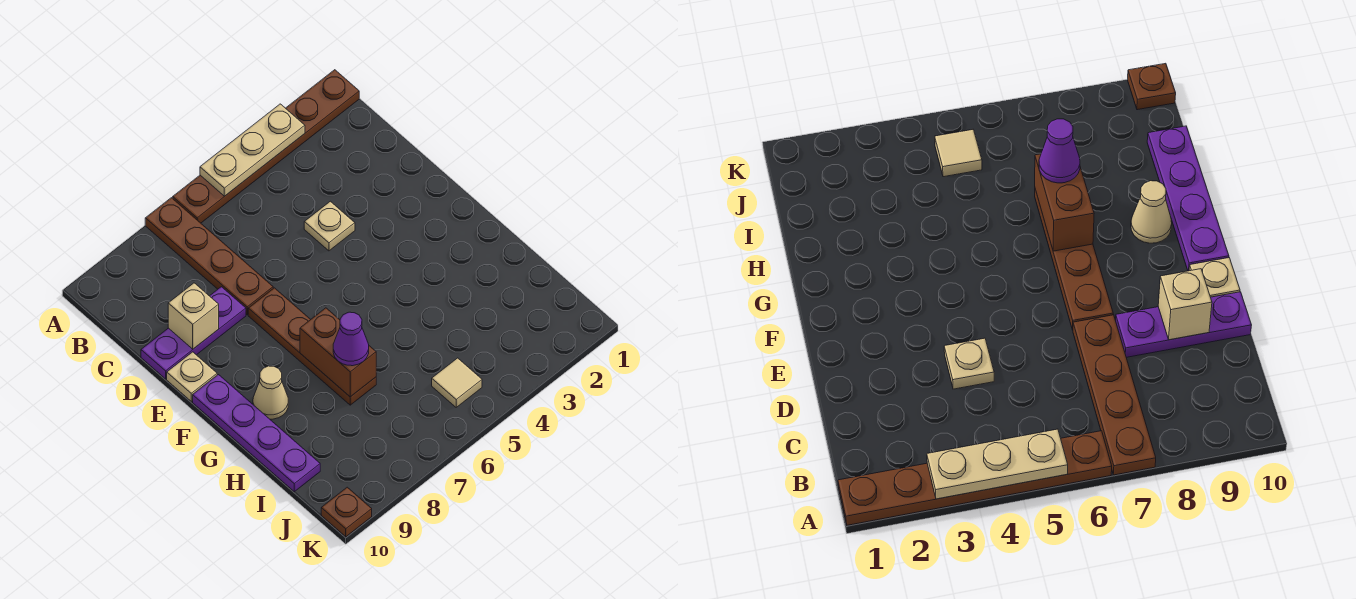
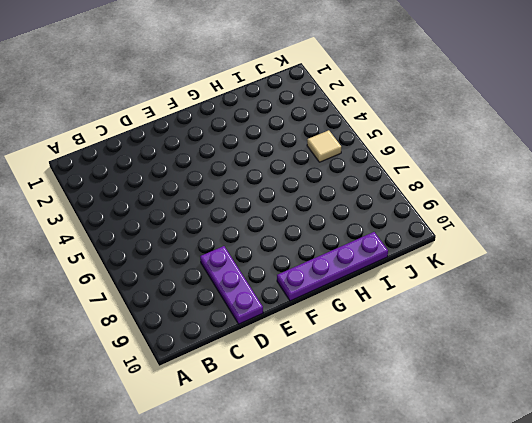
none -> brown 1x6 plate [173,70,359,223]
none -> brown 1x4 plate [145,198,273,315]
none -> tan 1x1 plate [304,201,355,251]

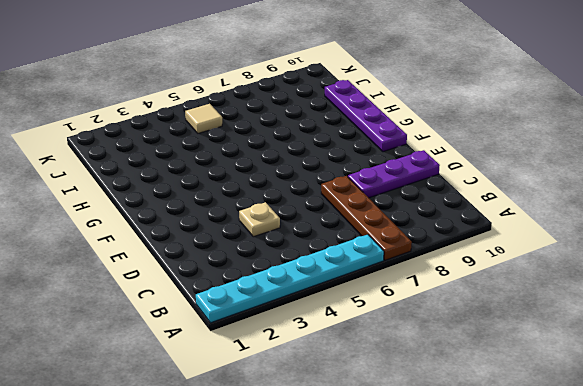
cyan 1x6 plate [196,235,384,323] -> brown 1x6 plate [173,70,359,223]
none -> brown 1x4 plate [248,288,376,405]
none -> tan 1x1 plate [167,352,217,401]
none -> tan 1x1 cone [253,366,288,419]

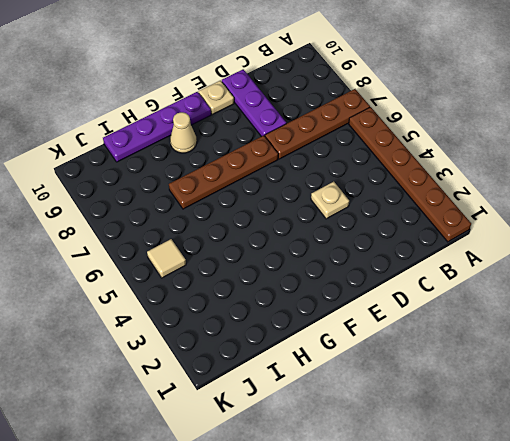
none -> brown 1x1 plate [321,487,372,537]
none -> tan 1x3 plate [200,104,305,196]
none -> tan 1x1 brick [168,283,219,349]

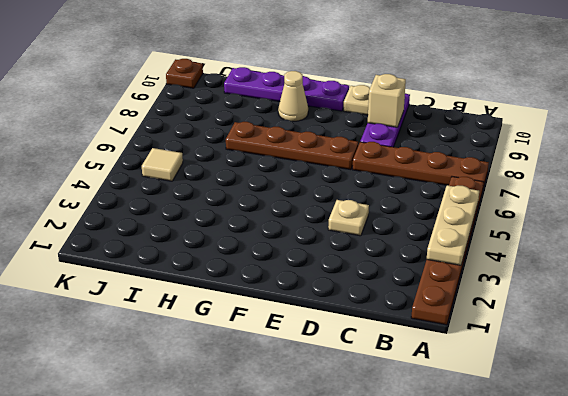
none -> brown 1x2 brick [300,308,376,397]
none -> purple 1x1 cone [333,312,369,366]

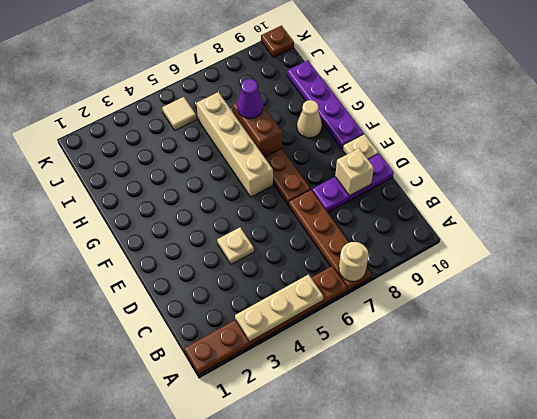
tan 1x1 round brick [339,242,369,281] -> none
tan 1x4 brick [196,92,273,197] -> none

